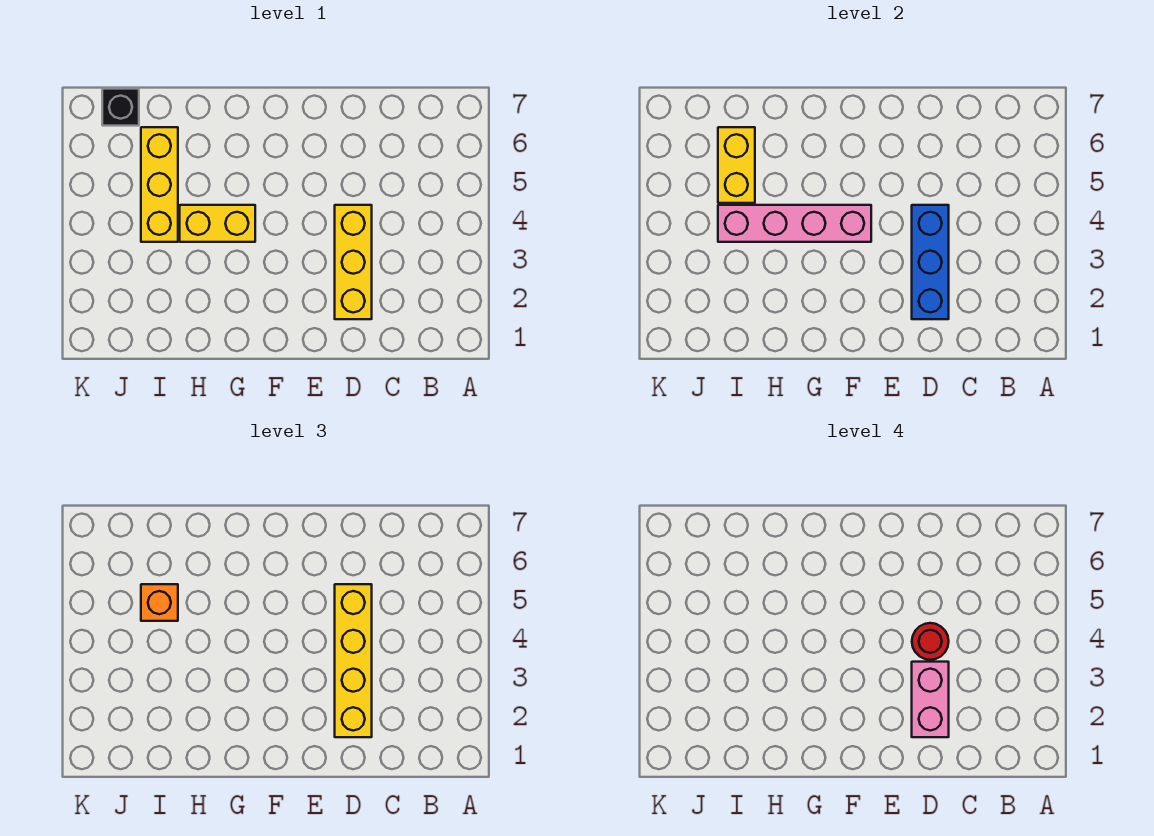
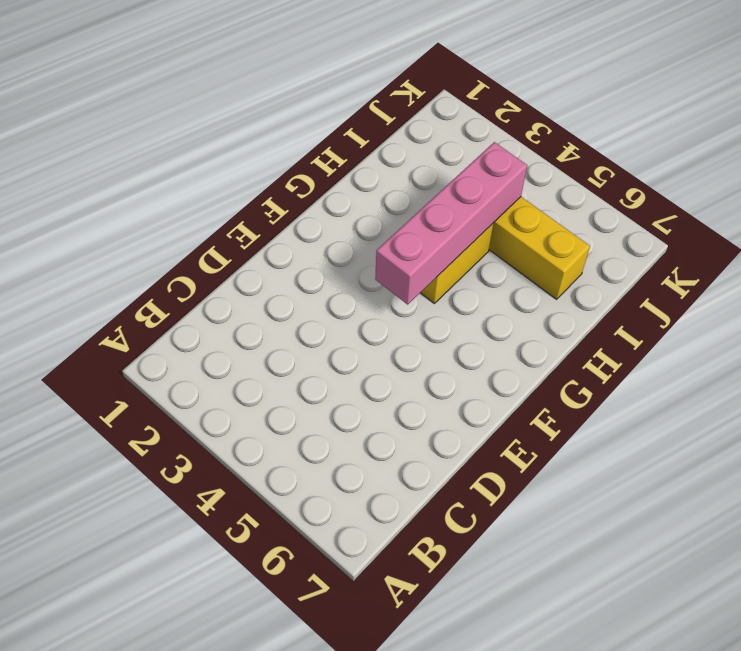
none -> yellow 1x3 brick [335,205,372,319]
none -> black 1x1 brick [102,89,139,126]

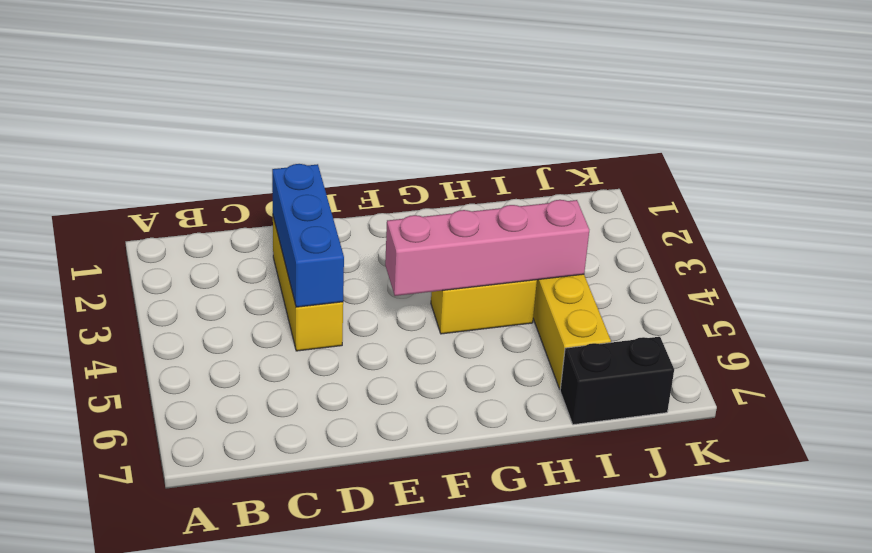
black 1x2 brick [560,337,674,425] -> black 1x1 brick [102,89,139,126]
none -> yellow 1x2 brick [718,127,755,203]
none -> yellow 1x4 brick [335,584,372,737]

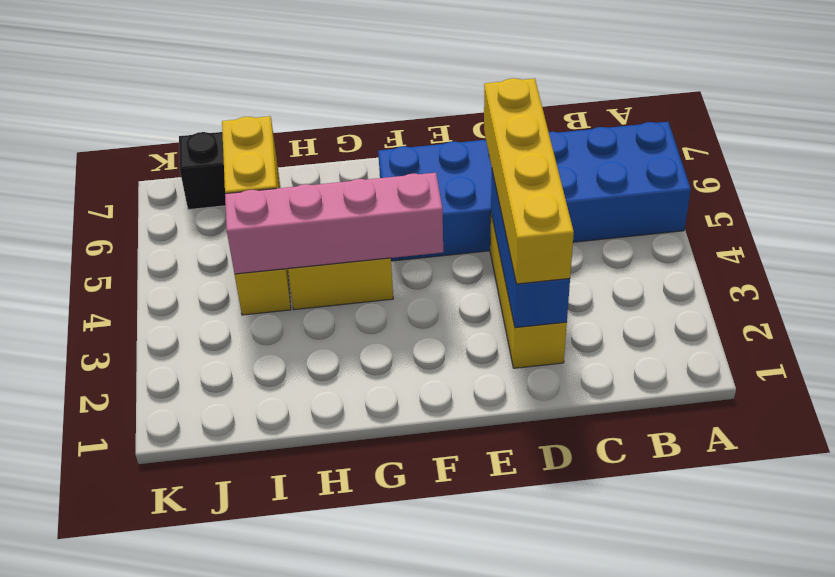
blue 2x6 brick [378,122,691,261] -> none
none -> orange 1x1 brick [141,584,178,621]
none -> pink 1x2 brick [912,662,949,737]

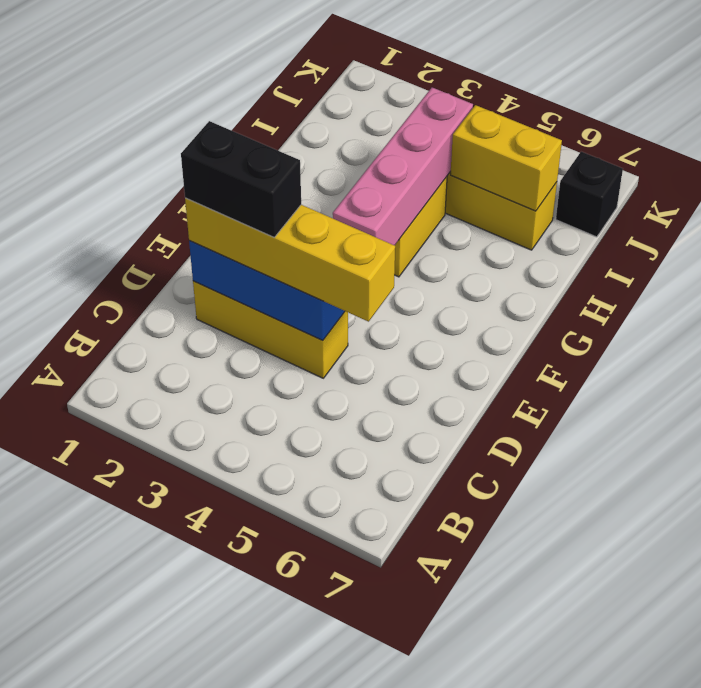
black 1x2 brick [181,121,301,237] -> pink 1x2 brick [912,662,949,737]
none -> orange 1x1 brick [141,584,178,621]
none -> red 1x1 round brick [912,623,949,660]

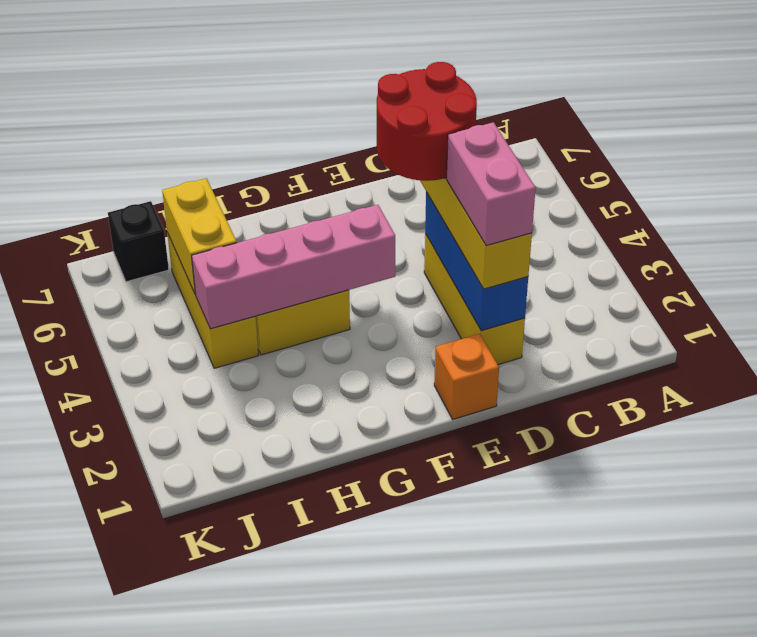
red 2x2 round brick [377,62,477,181] -> red 1x1 round brick [912,623,949,660]
orange 1x1 brick [434,334,499,419] -> orange 1x1 brick moved to [141,584,178,621]

